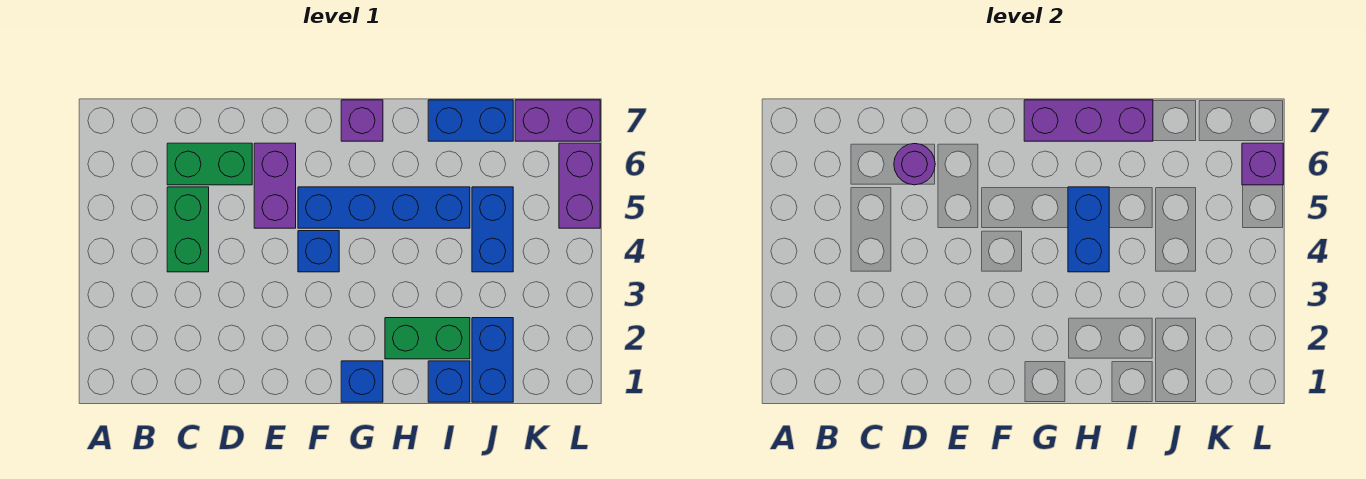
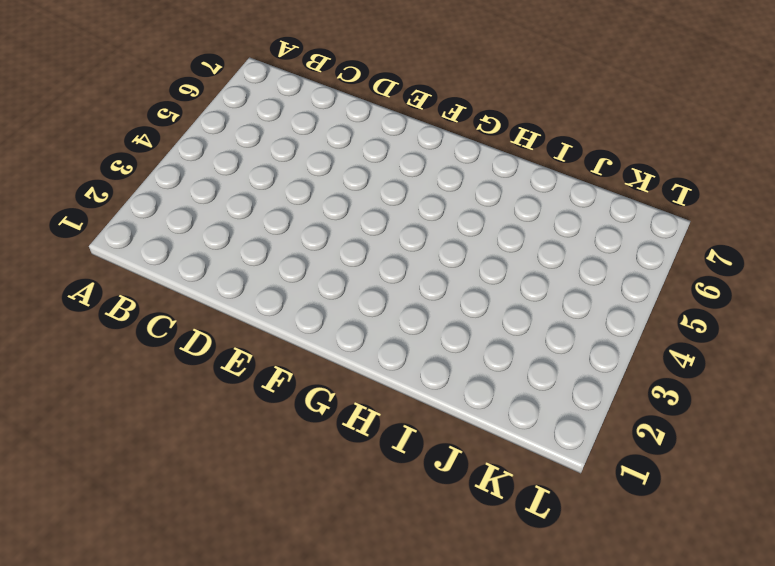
none -> green 1x2 brick [167,187,209,272]
none -> green 1x2 brick [167,143,252,185]
none -> purple 1x2 brick [254,143,296,228]

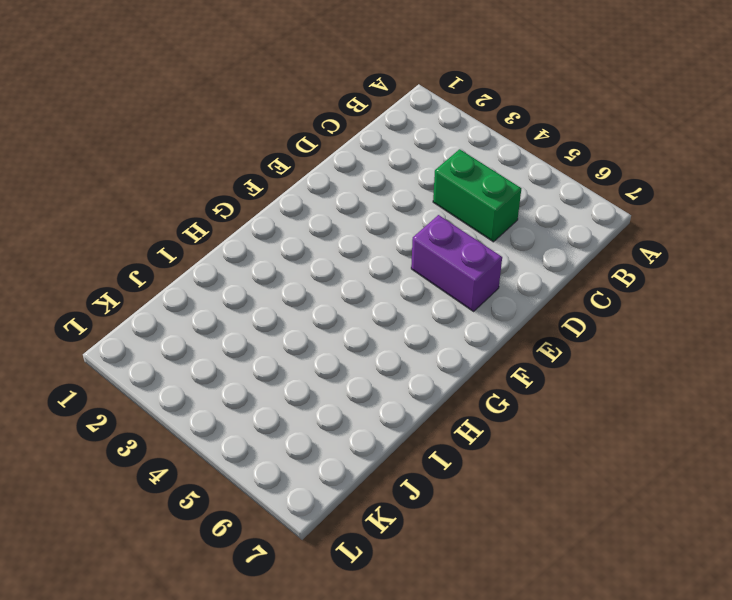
none -> green 1x2 brick [167,143,252,185]
none -> blue 1x1 brick [298,231,339,272]
none -> blue 1x4 brick [298,187,470,228]

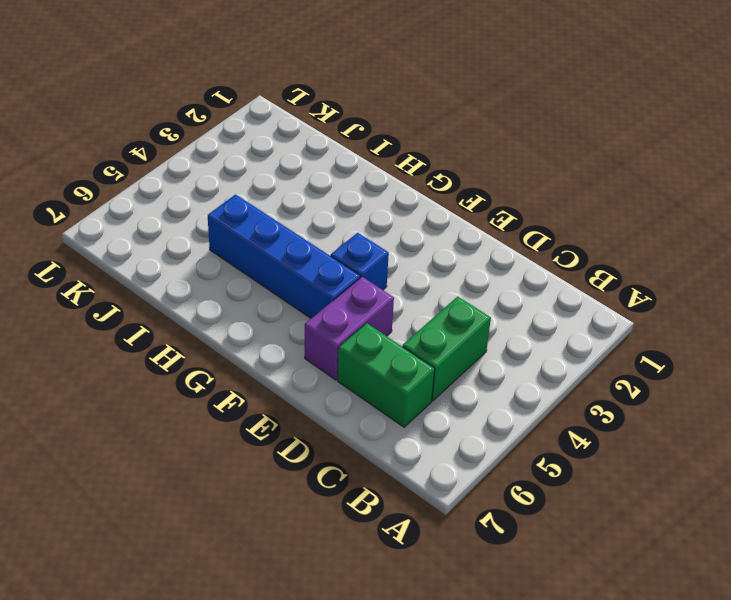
none -> blue 1x1 brick [341,361,383,402]
none -> purple 1x1 brick [341,100,383,141]
none -> green 1x2 brick [385,318,470,359]

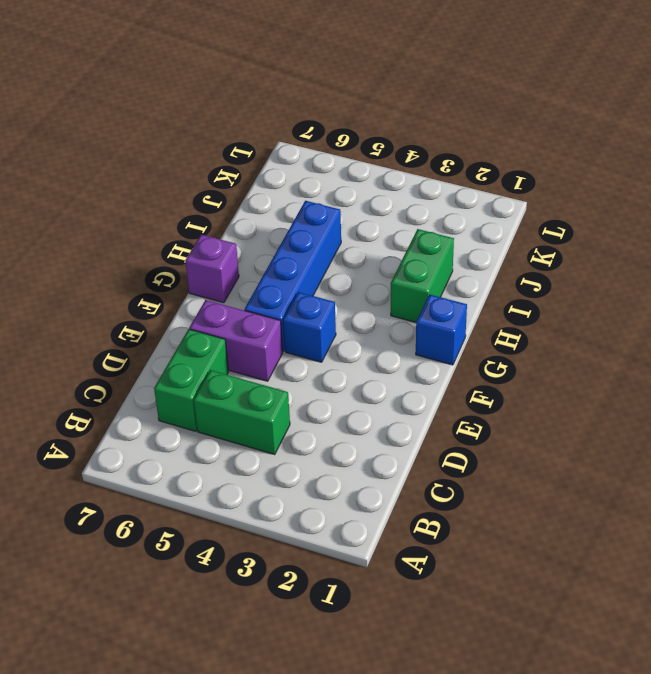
none -> blue 1x1 brick [428,361,470,402]
none -> blue 1x2 brick [428,100,513,141]
none -> blue 1x2 brick [472,318,513,402]

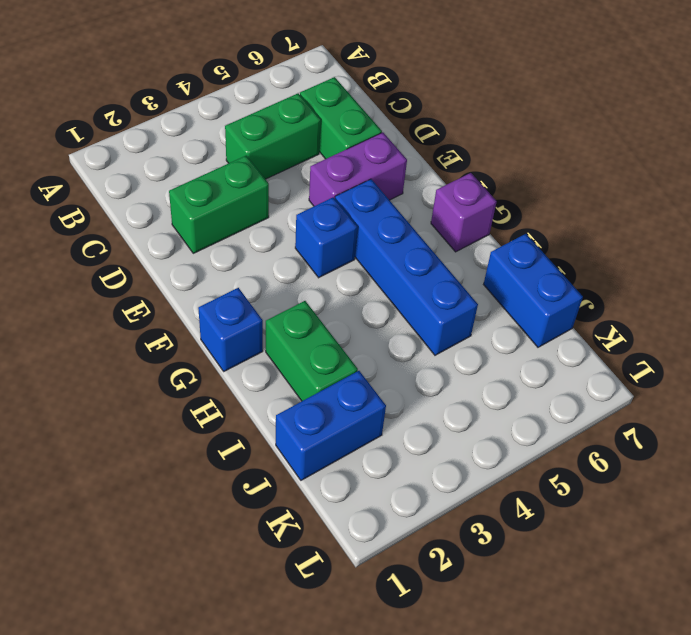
green 1x2 brick [169,156,269,253] -> none
none -> blue 1x1 brick [428,361,470,402]
none -> blue 1x2 brick [472,187,513,272]
none -> purple 1x2 brick [515,100,600,141]

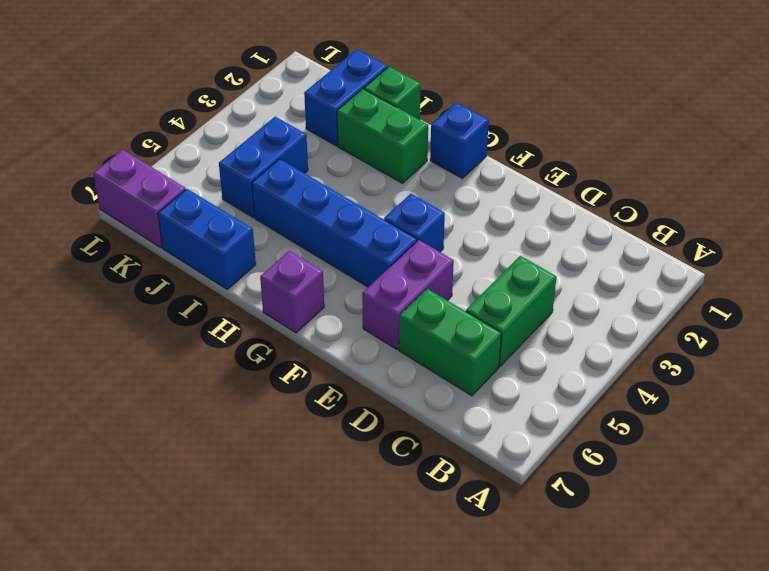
green 1x1 brick [364,67,421,120] -> blue 1x1 brick [428,361,470,402]
none -> purple 1x2 brick [559,143,600,228]
none -> purple 1x1 round brick [894,144,935,185]
none -> purple 1x3 brick [1024,100,1153,141]

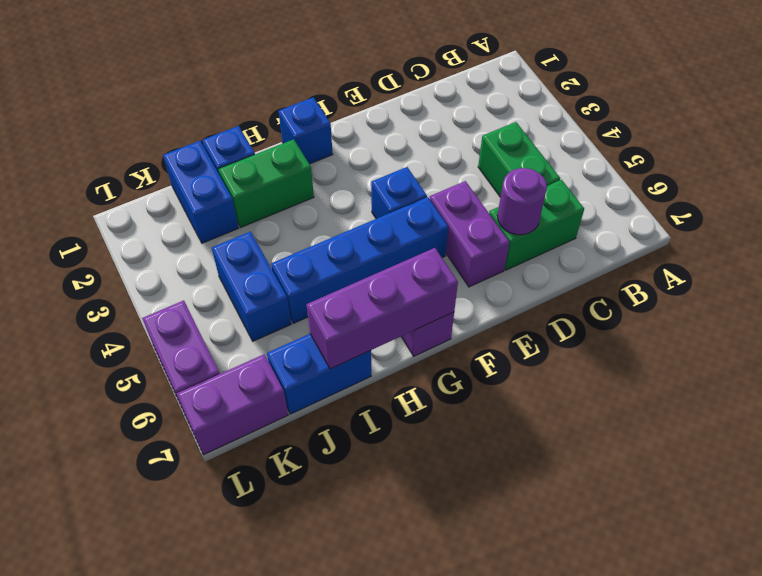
none -> blue 1x2 brick [1068,187,1109,272]
none -> purple 1x1 brick [1242,143,1283,185]

